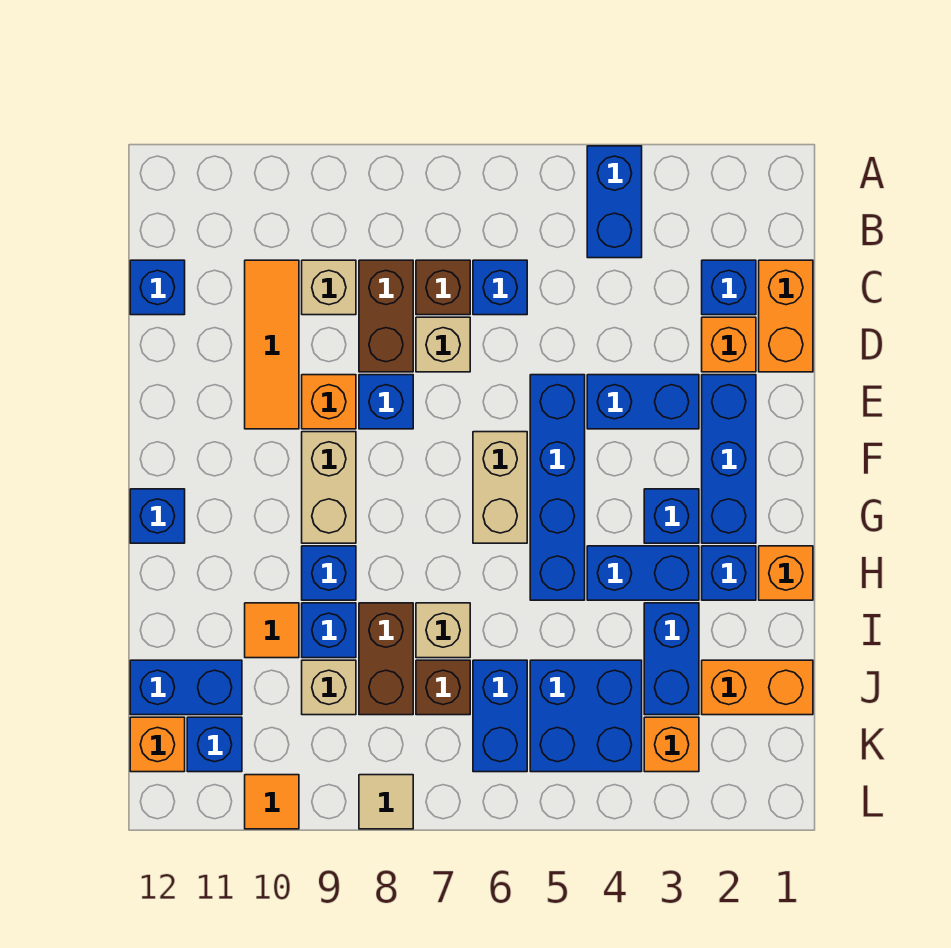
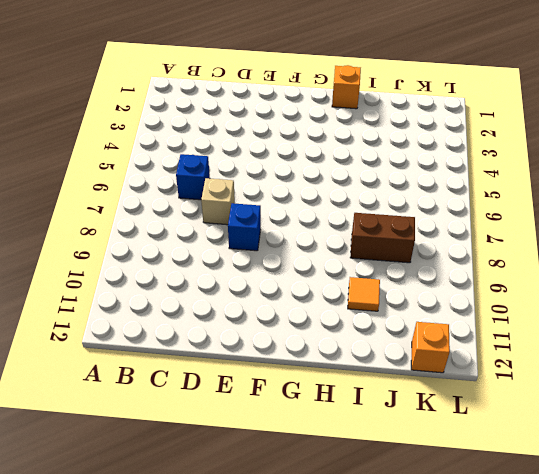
none -> blue 1x2 brick [587,146,642,258]
none -> orange 1x2 brick [759,260,813,372]
none -> blue 1x1 brick [702,260,756,315]
none -> brown 1x1 brick [416,260,470,315]

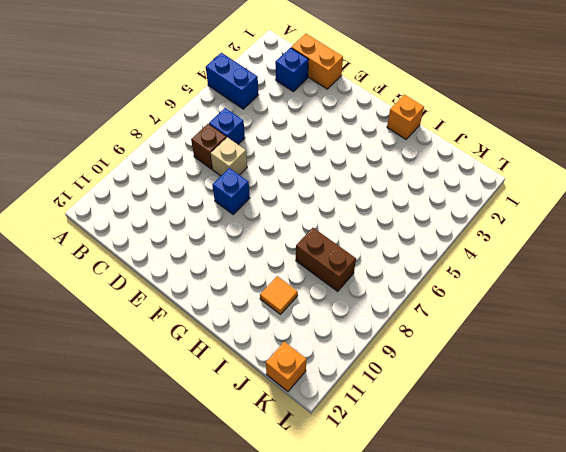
none -> brown 1x2 brick [359,260,413,372]
none -> tan 1x1 brick [302,260,356,315]
none -> orange 1x3 tile [245,260,299,429]
none -> blue 1x1 brick [130,260,185,315]

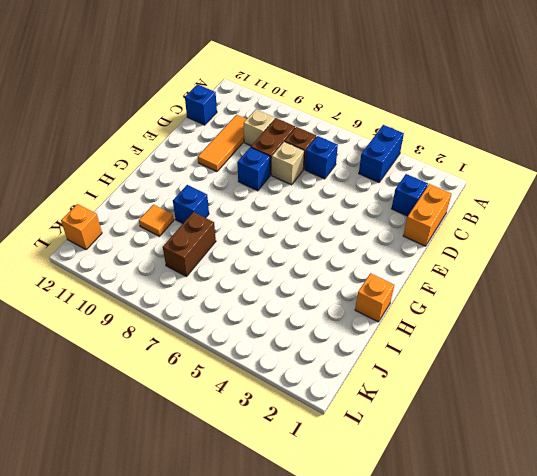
none -> orange 1x1 brick [702,317,756,372]
none -> blue 1x3 brick [702,375,756,543]
none -> blue 1x2 brick [587,375,699,429]
none -> blue 1x4 brick [530,375,585,600]

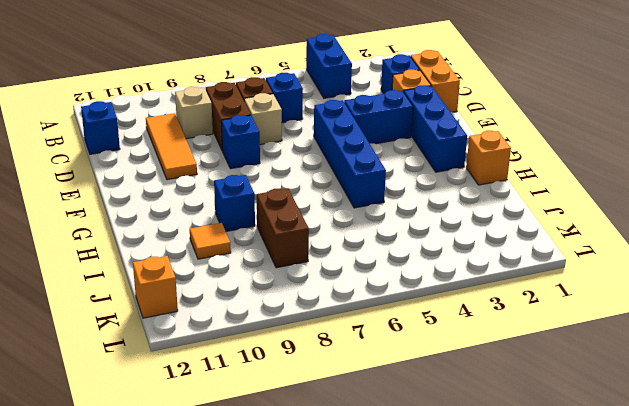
none -> orange 1x1 brick [302,375,356,429]
none -> tan 1x2 brick [473,432,527,543]
none -> tan 1x2 brick [302,432,356,543]
none -> blue 1x1 brick [644,489,699,543]

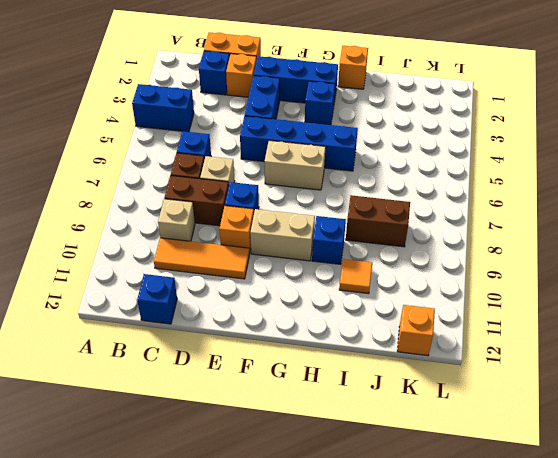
none -> blue 1x1 brick [130,489,185,543]
none -> blue 1x1 brick [702,546,756,600]
none -> blue 1x2 brick [587,546,699,600]
none -> blue 1x2 brick [644,603,699,715]

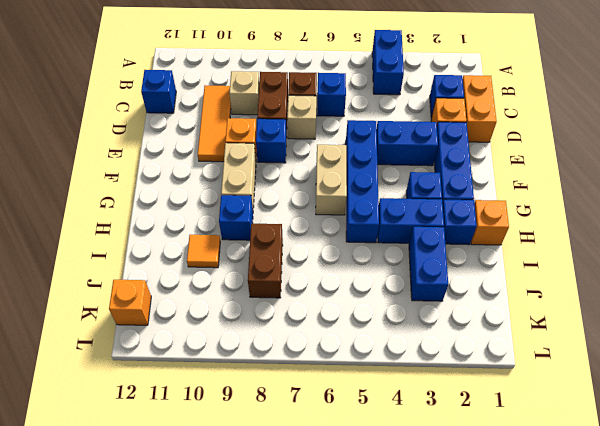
none -> blue 1x1 brick [130,489,185,543]
none -> tan 1x1 brick [416,603,470,658]
none -> blue 1x1 brick [302,603,356,658]
none -> orange 1x2 brick [702,660,813,715]

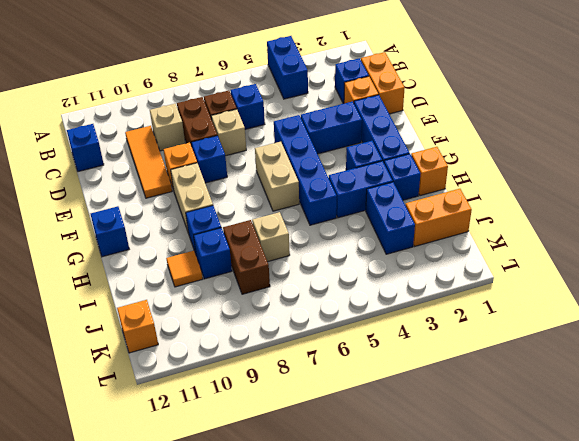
none -> blue 2x2 brick [530,660,642,772]
none -> blue 1x2 brick [473,660,527,772]
none -> brown 1x1 brick [416,660,470,715]
none -> tan 1x1 brick [302,660,356,715]

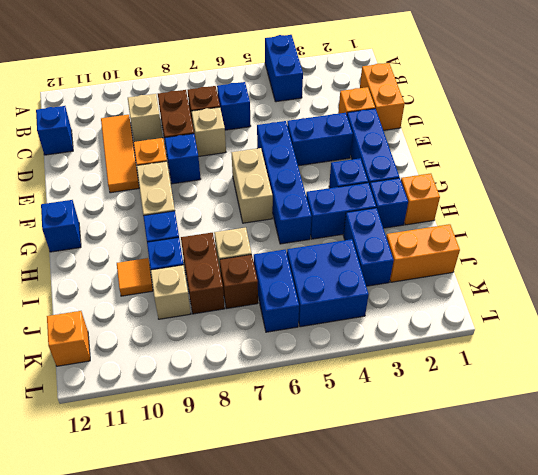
none -> blue 1x1 brick [702,260,756,315]
none -> blue 1x2 brick [130,660,242,715]
none -> orange 1x1 brick [644,717,699,772]
none -> blue 1x1 brick [187,717,242,772]

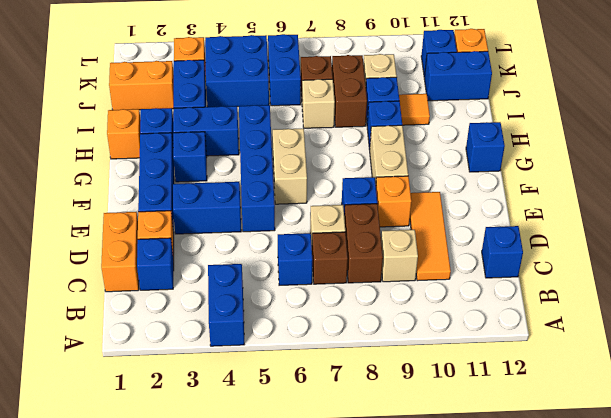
none -> tan 1x1 tile [359,775,413,829]
none -> orange 1x1 tile [245,775,299,829]

